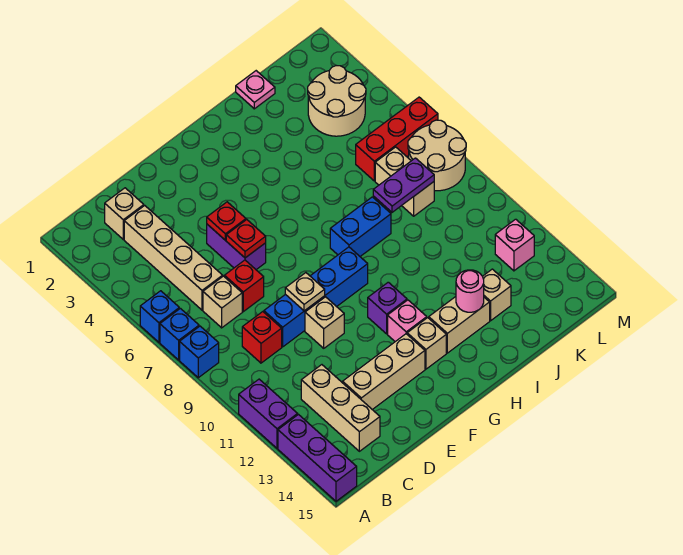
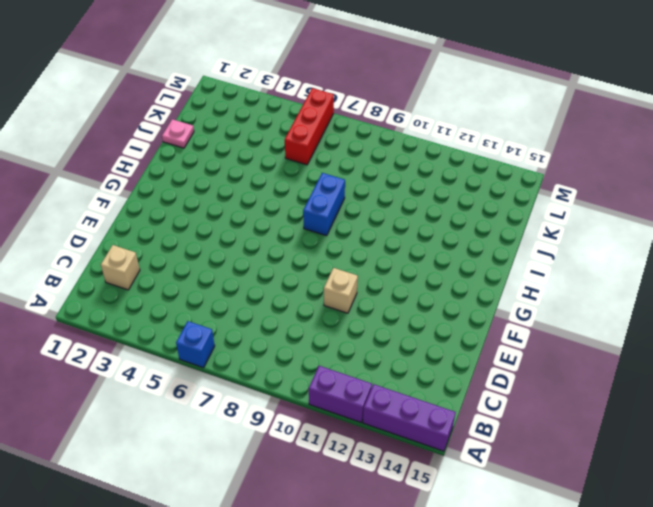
none -> blue 1x1 brick [160,308,199,360]
none -> blue 1x1 brick [180,326,219,378]
none -> tan 1x4 brick [124,206,223,310]
none -> tan 1x1 brick [203,276,242,328]

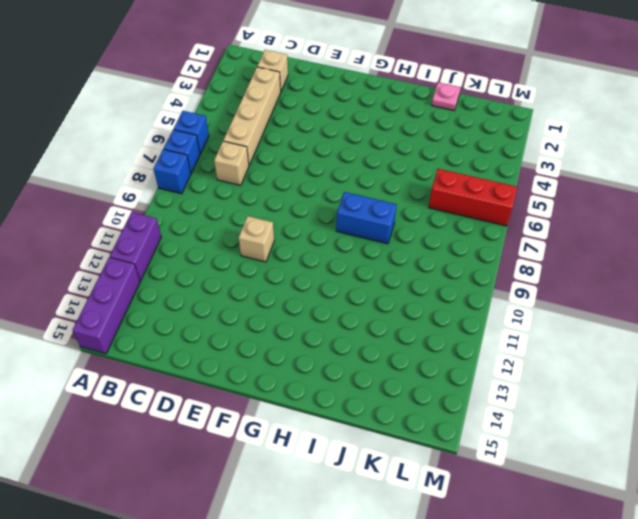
none -> red 1x1 brick [242,312,282,363]
none -> tan 1x3 brick [301,365,380,451]
none -> red 1x1 brick [224,260,264,312]
none -> blue 1x4 brick [264,247,368,347]

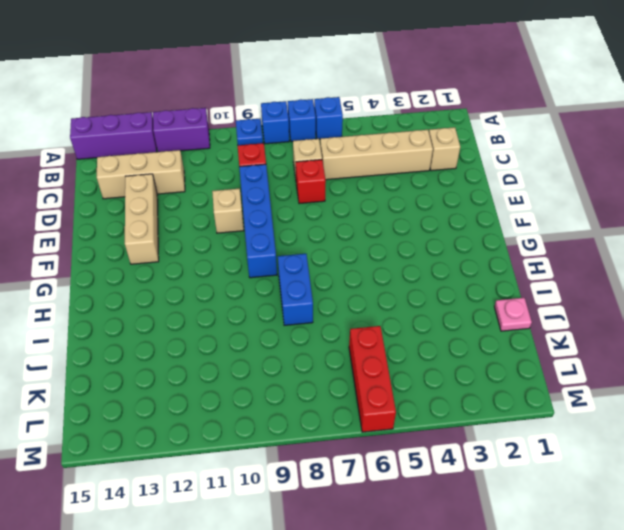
blue 1x1 plate [236,119,263,145] -> none
none -> purple 1x2 brick [207,224,266,270]
none -> purple 1x1 brick [368,282,407,334]
none -> pink 1x1 brick [388,300,427,342]
none -> tan 1x1 brick [407,318,446,369]

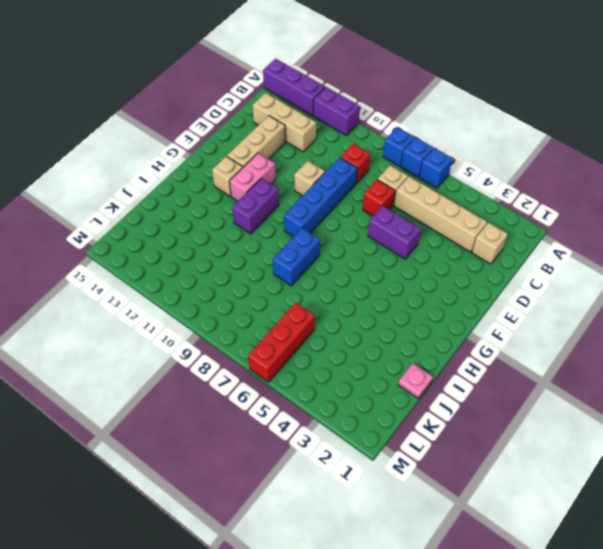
pink 1x2 brick [230,153,276,201] -> pink 1x1 brick [388,300,427,342]
purple 1x2 brick [232,178,279,234] -> purple 1x1 brick [368,282,407,334]
none -> tan 1x2 brick [429,297,490,353]
none -> tan 1x1 brick [483,269,511,321]
none -> tan 2x2 round brick [308,66,366,136]
none -> tan 1x2 brick [375,147,434,216]

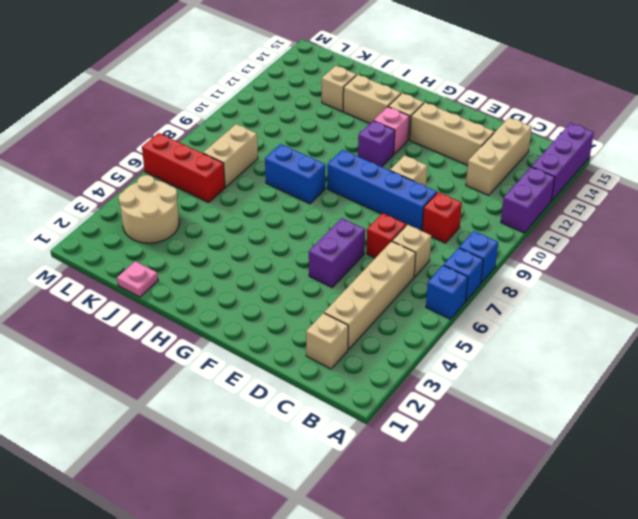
none -> tan 2x2 round brick [408,120,466,191]
none -> pink 1x1 brick [495,219,534,271]
none -> red 1x1 plate [207,202,246,240]
none -> red 1x1 plate [226,220,266,258]

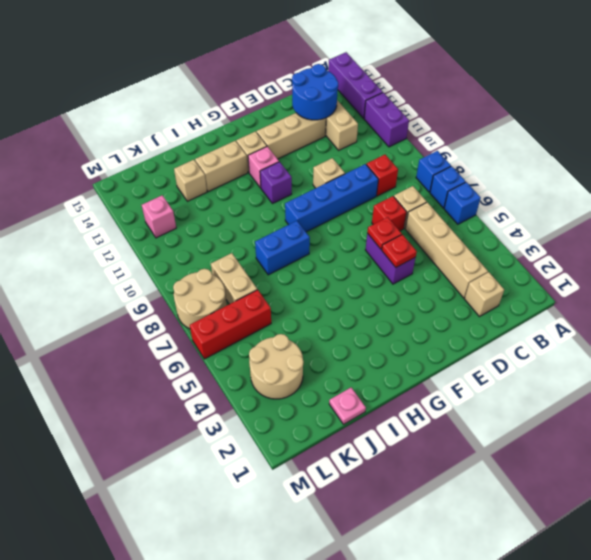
blue 2x2 round brick [292,64,338,120] -> none
none -> tan 1x1 plate [285,273,325,311]
none -> pink 1x1 round brick [456,270,484,312]
none -> purple 1x2 plate [373,158,434,212]

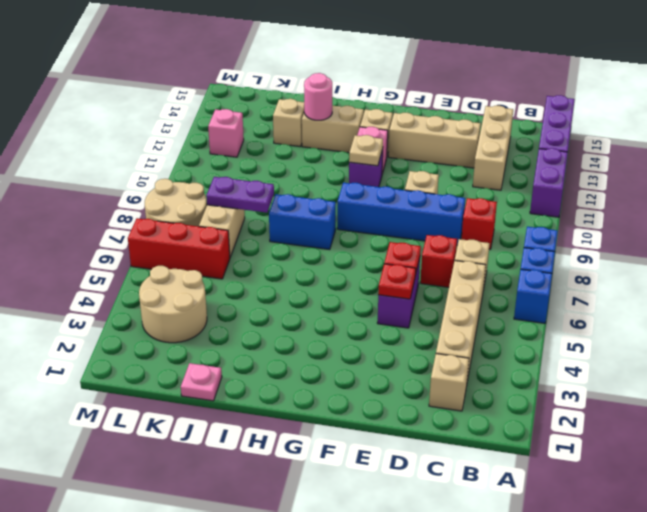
tan 1x1 plate [349,135,383,166] -> tan 1x1 plate moved to [285,273,325,311]

